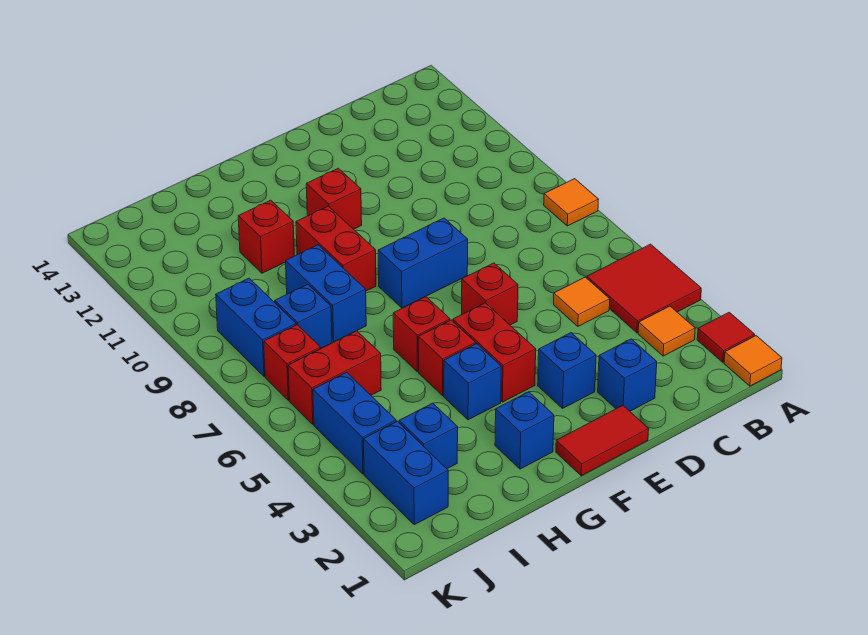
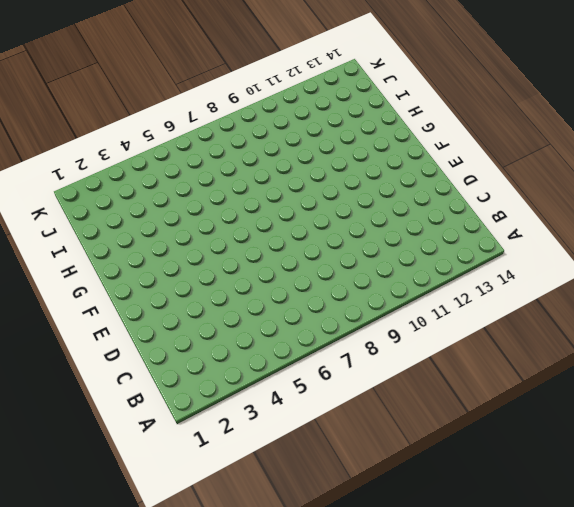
none -> orange 1x1 tile [724,336,782,386]
none -> red 1x1 tile [697,312,755,362]
none -> red 2x2 tile [587,244,701,333]

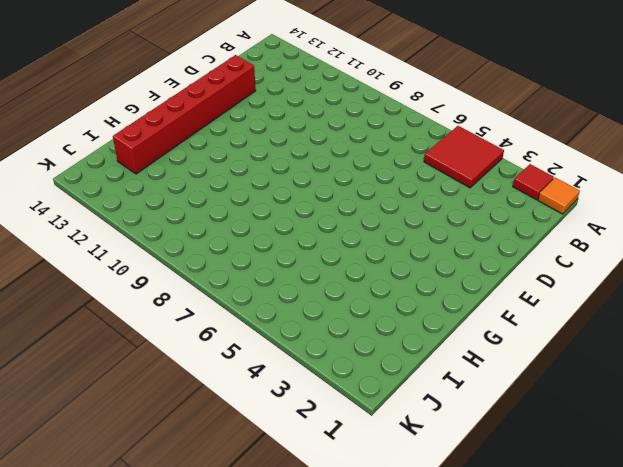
red 1x6 brick [113,55,256,174] -> none
none -> orange 1x1 tile [544,179,599,226]
none -> orange 1x1 tile [638,306,695,356]
none -> orange 1x1 tile [554,277,610,326]

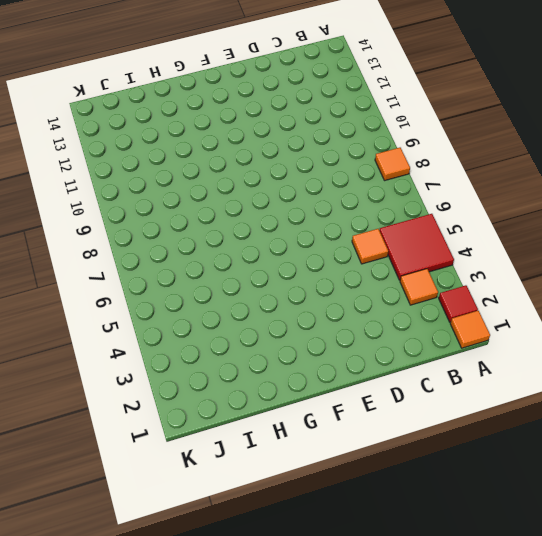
none -> blue 1x1 brick [598,339,657,411]
none -> red 1x2 tile [556,406,649,476]
none -> blue 1x1 brick [538,333,596,408]

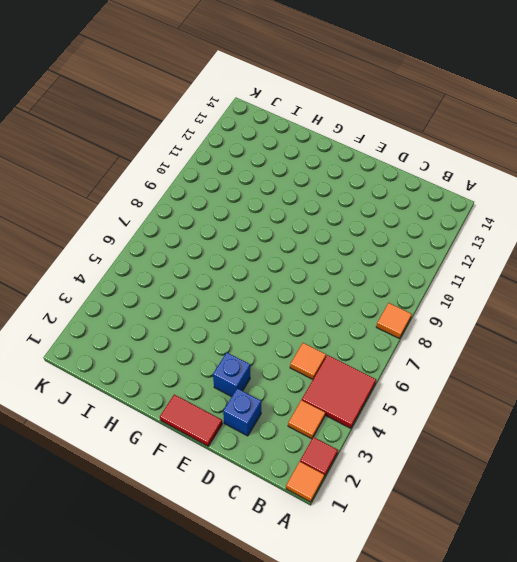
none -> red 1x1 brick [462,263,518,325]
none -> blue 1x2 brick [378,218,468,308]
none -> red 1x2 brick [453,303,536,402]

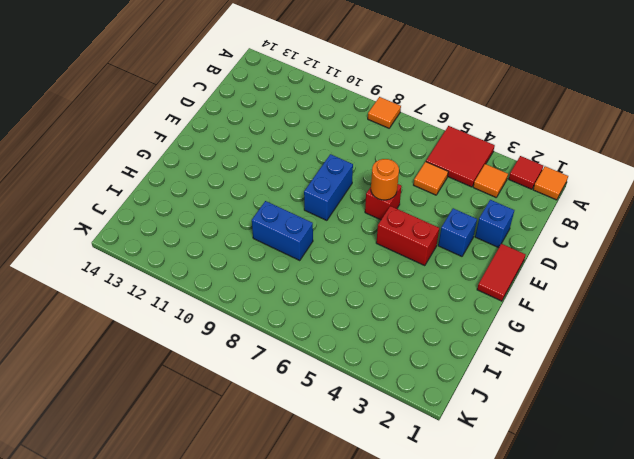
orange 1x1 round brick [371,159,399,200] -> none
none -> red 1x1 brick [306,168,362,229]
none -> blue 1x1 brick [495,392,554,469]
none -> blue 1x1 brick [444,344,501,420]

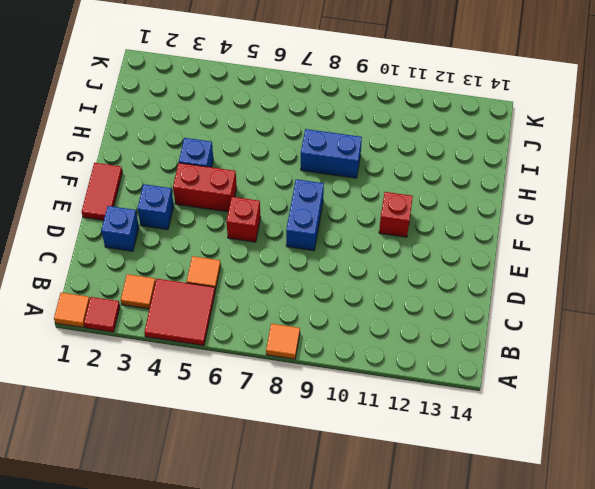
none -> blue 1x1 brick [495,392,554,469]
none -> red 1x1 brick [418,320,476,395]
none -> red 1x1 brick [393,297,450,372]

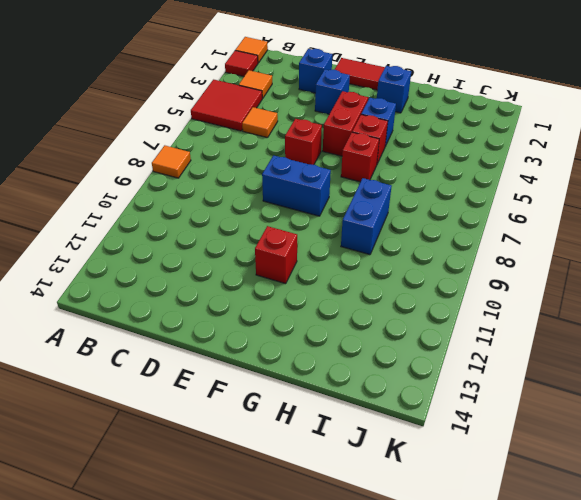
none -> red 1x2 brick [296,206,376,291]
none -> red 1x1 brick [238,200,294,273]
none -> blue 1x1 brick [399,403,458,469]

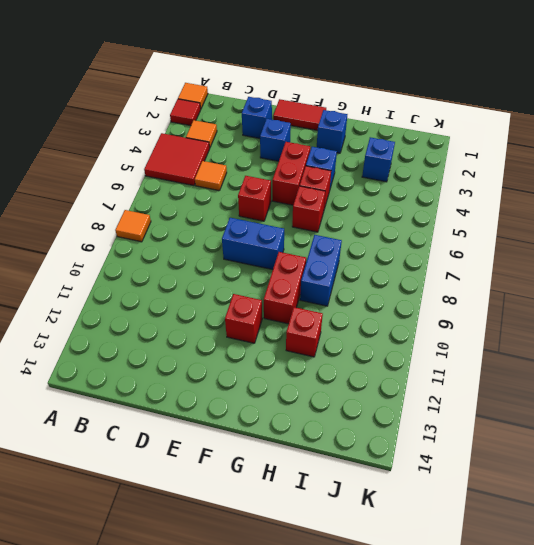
none -> red 1x2 brick [288,331,381,425]
none -> blue 1x1 brick [275,284,332,348]
none -> blue 1x2 brick [364,421,448,525]

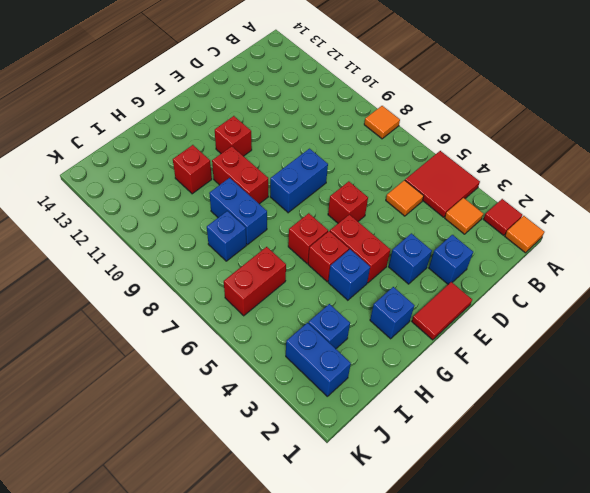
none -> blue 1x2 brick [313,372,396,474]
none -> red 1x1 brick [264,325,321,400]
none -> blue 1x2 brick [216,278,296,377]

